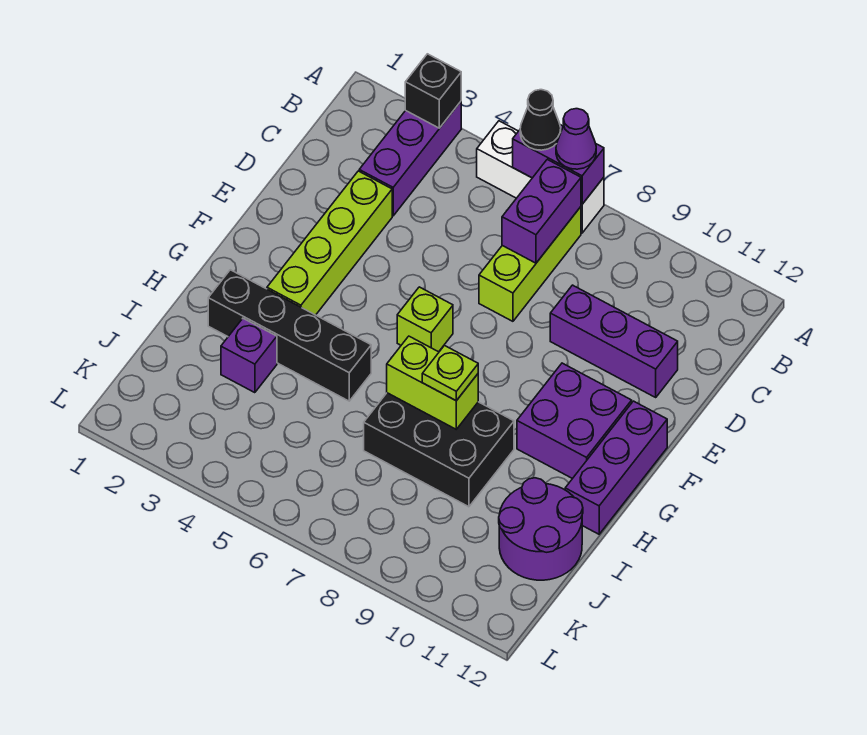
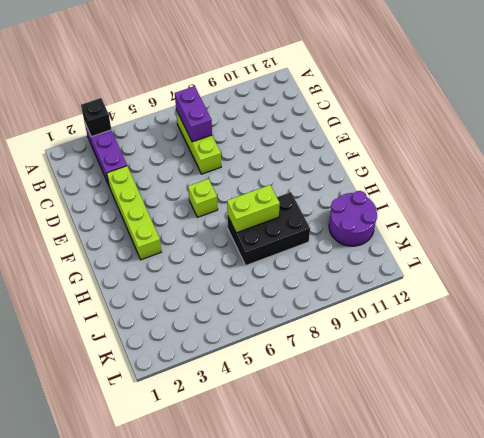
none -> white 1x3 brick [477,121,604,233]
none -> purple 1x3 brick [550,285,678,397]
none -> purple 2x2 brick [517,363,632,479]

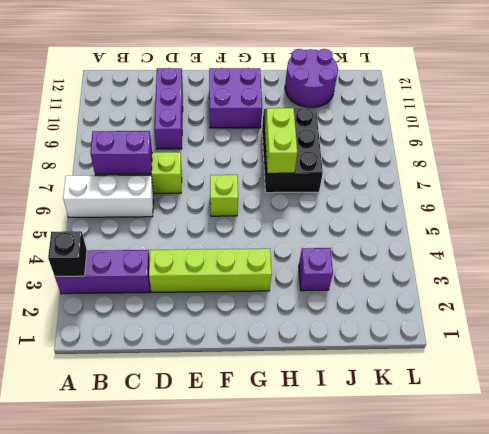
white 1x3 brick [63,175,154,217] -> white 1x3 brick turned to [477,121,604,233]
none -> purple 1x3 brick [565,401,667,534]
none -> black 1x4 brick [208,270,371,401]
none -> purple 1x2 brick [513,125,604,204]

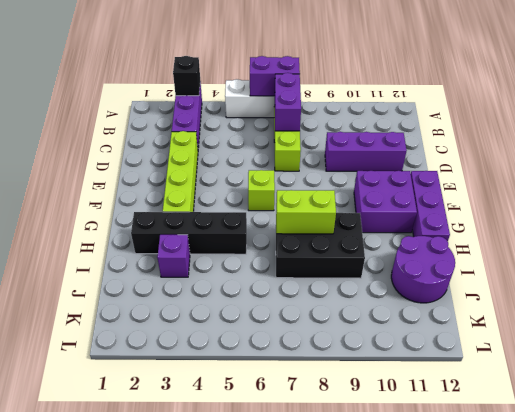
none -> black 1x1 cone [520,90,561,150]
none -> purple 1x1 cone [556,109,596,169]
none -> lime 1x1 plate [422,346,478,401]

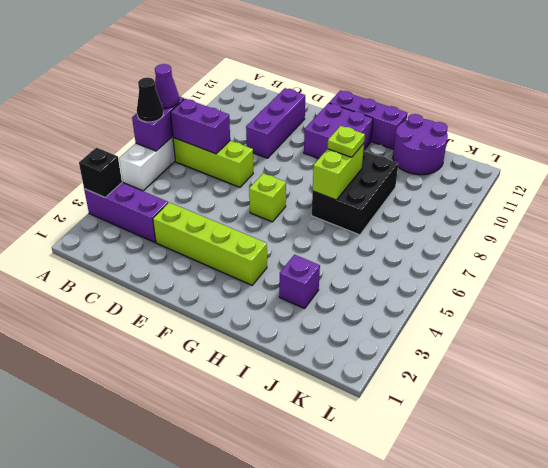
none -> black 1x4 brick [208,270,371,401]

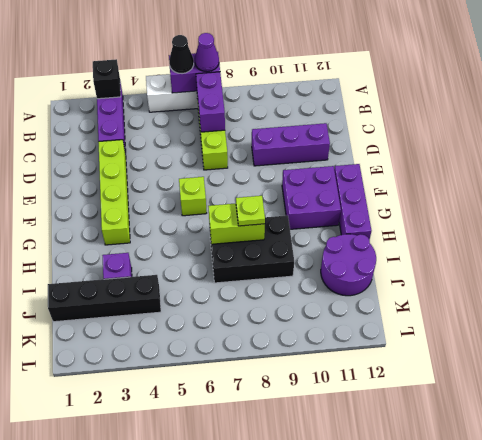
black 1x4 brick [48,275,161,322] -> black 1x4 brick moved to [208,270,371,401]

